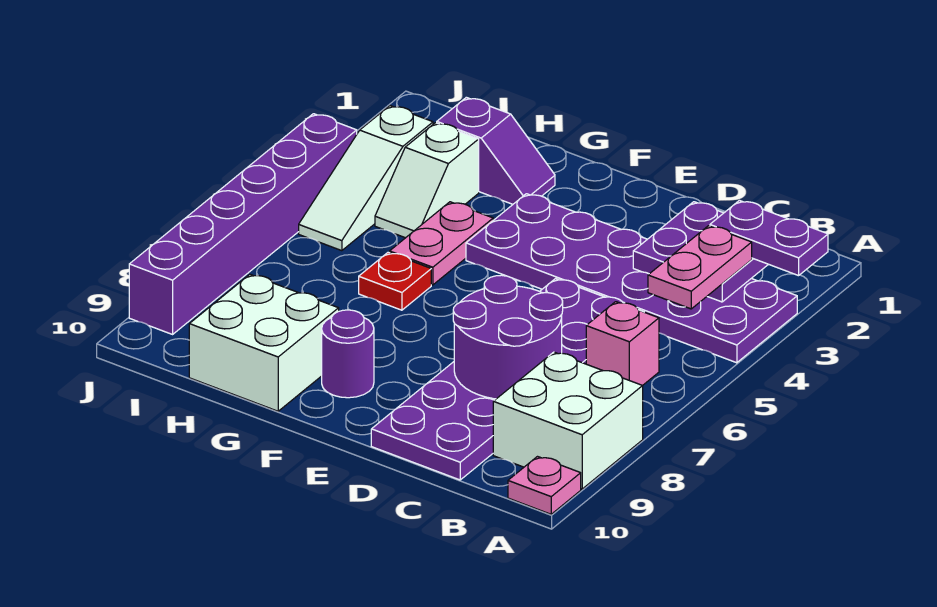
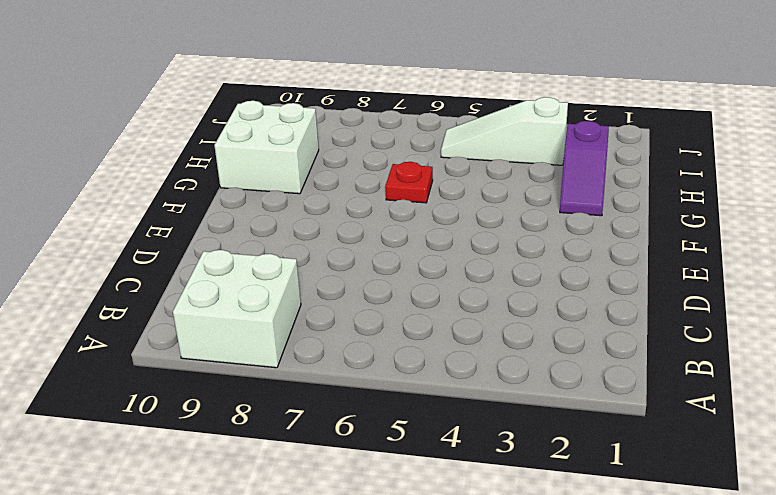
none -> purple 2x6 plate [466,194,797,363]
none -> pink 1x1 plate [508,457,581,514]
none -> pink 1x1 brick [586,302,659,386]

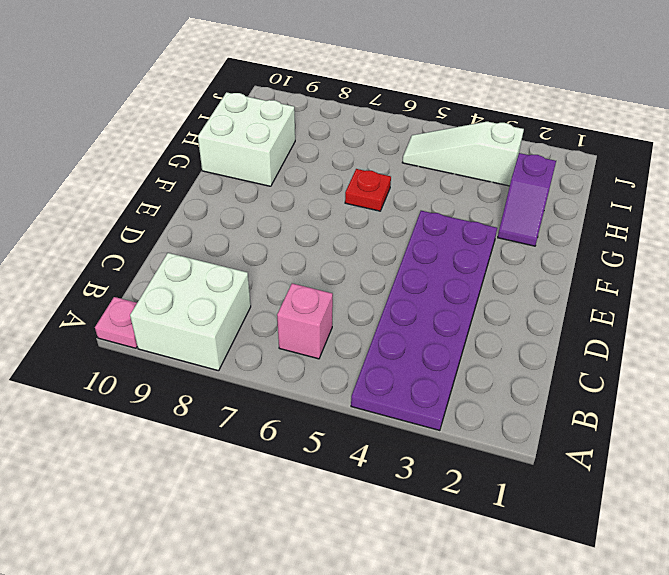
none -> purple 2x6 plate [371,279,623,480]
none -> purple 1x1 round brick [322,310,374,398]
none -> pink 1x2 plate [390,202,493,285]

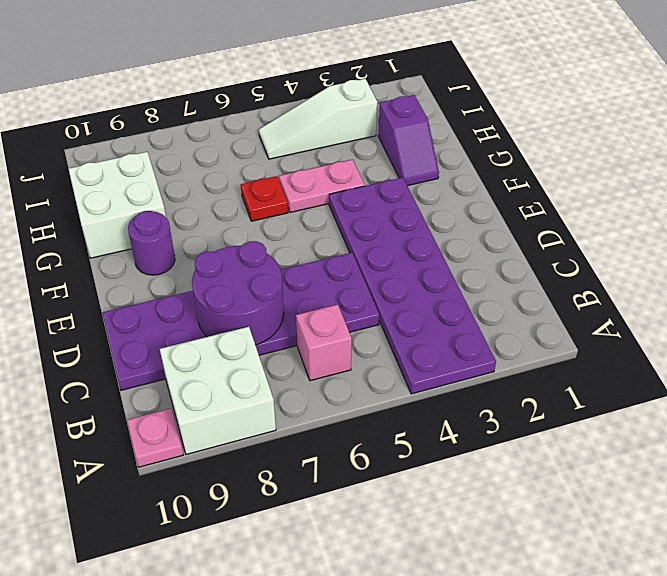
none -> white 1x2 slope [375,123,479,238]
none -> purple 1x6 brick [129,114,357,334]
none -> purple 2x2 plate [633,202,768,302]

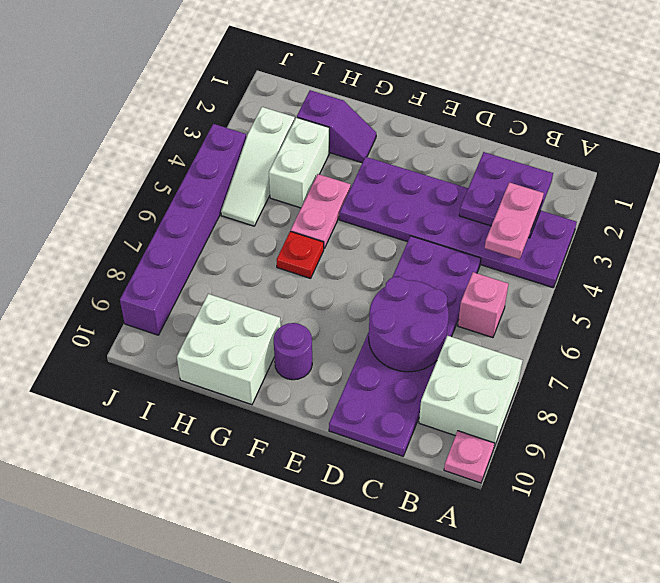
white 1x2 brick [269,117,329,208] -> white 1x2 slope [375,123,479,238]
none -> purple 1x2 plate [710,201,828,276]

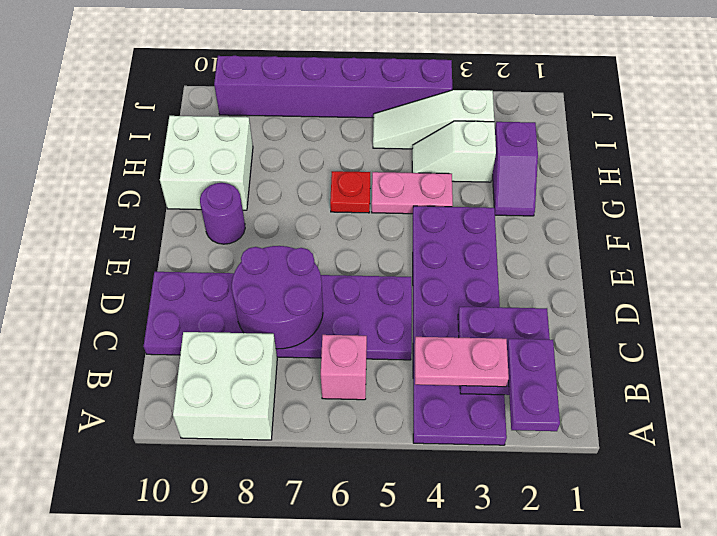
none -> pink 1x1 plate [508,457,581,514]

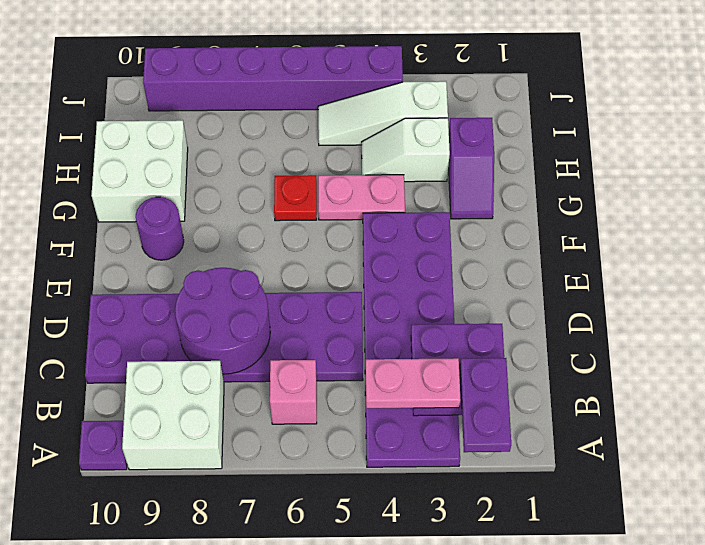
purple 1x1 plate [79,421,127,470] -> pink 1x1 plate [508,457,581,514]

